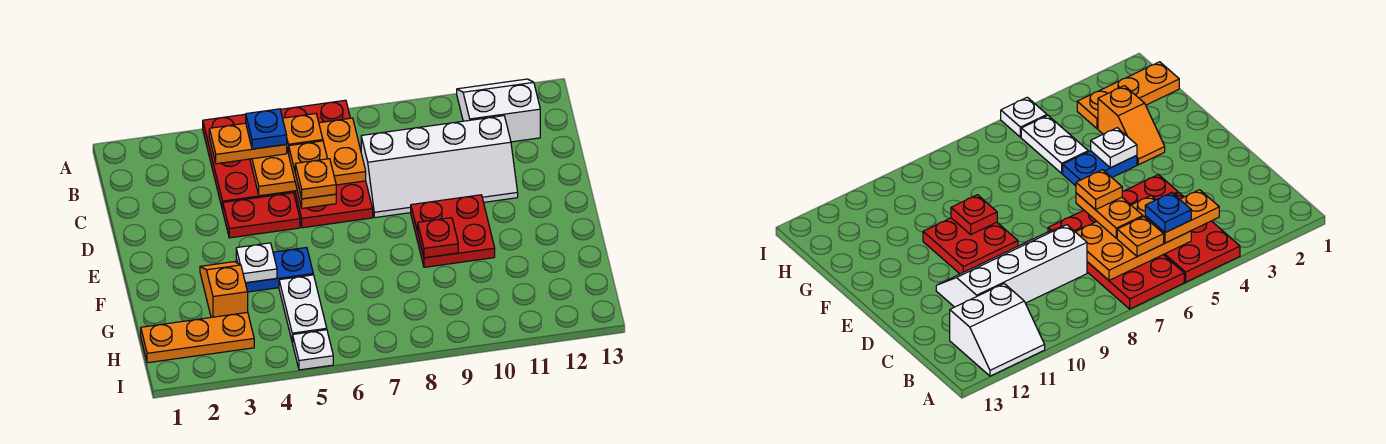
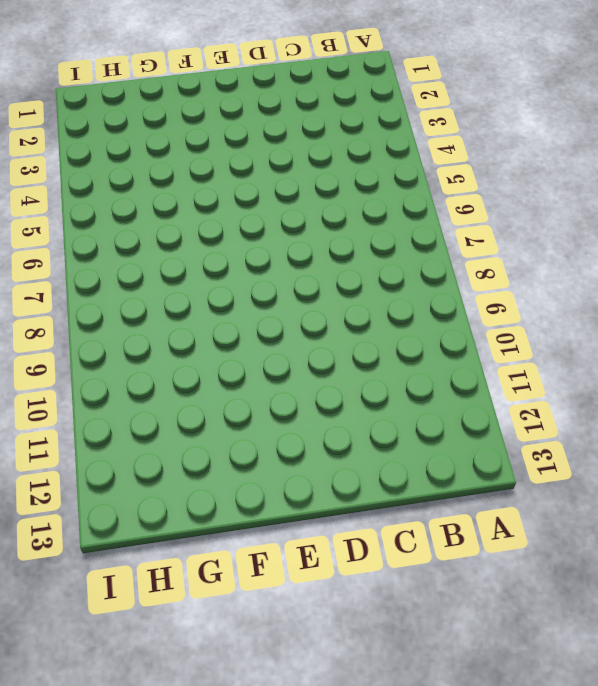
none -> red 2x3 plate [203,114,293,210]
none -> red 2x4 plate [280,100,373,228]
none -> white 2x2 slope [457,79,540,142]

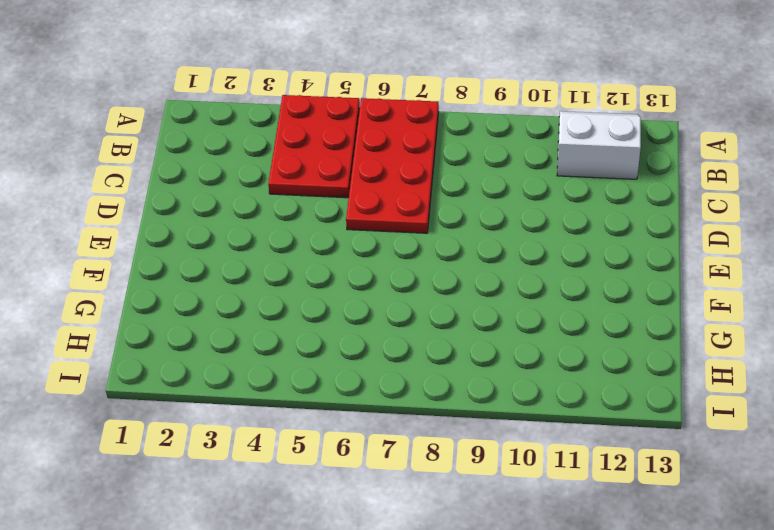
none -> white 2x4 slope [361,116,518,218]
none -> red 1x2 plate [223,193,300,238]
none -> red 2x2 plate [411,195,495,267]

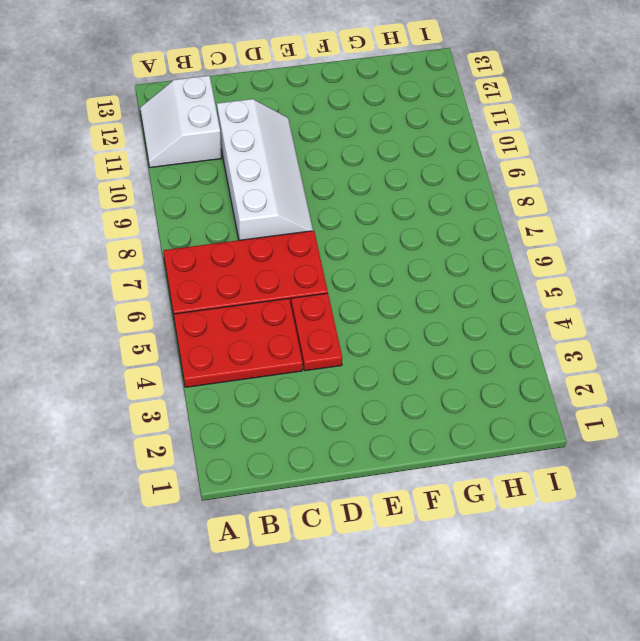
none -> red 2x2 plate [411,195,495,267]
none -> orange 1x2 slope [200,262,248,317]
none -> blue 1x2 plate [236,248,313,292]

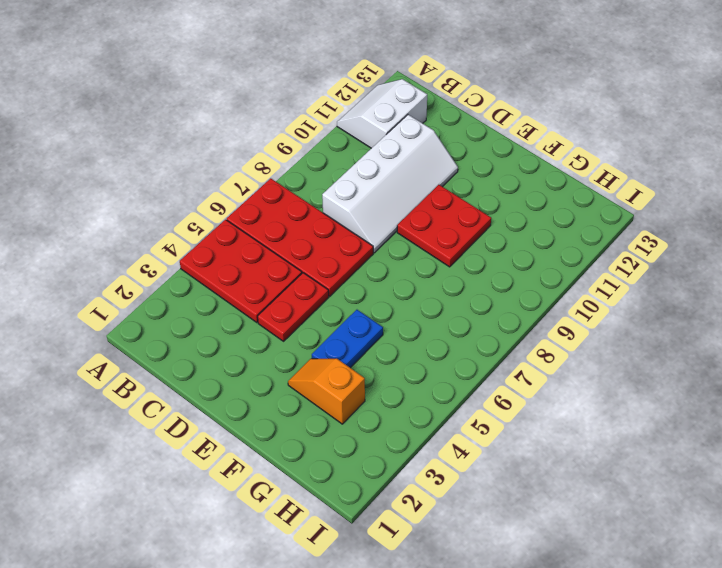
none -> white 1x2 plate [279,275,327,342]
none -> orange 1x3 plate [141,312,254,363]
none -> white 1x1 plate [292,330,333,370]

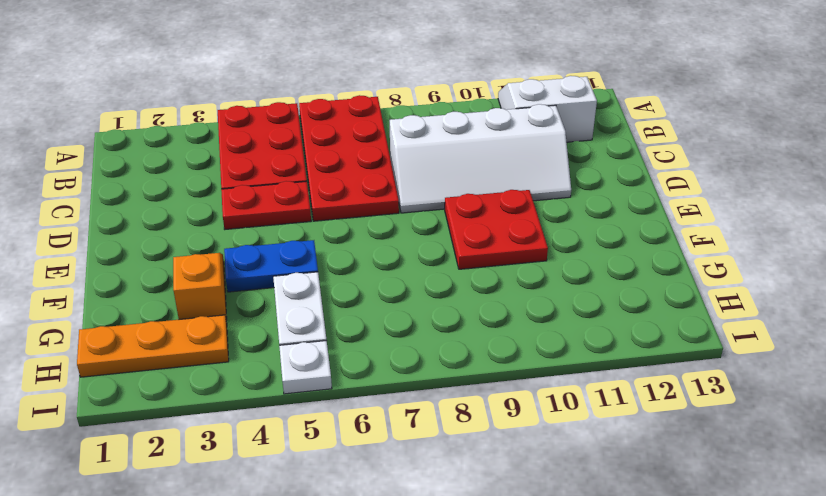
none -> orange 2x3 plate [250,118,366,196]
none -> white 1x1 plate [236,243,277,283]
none -> red 1x1 plate [418,218,458,258]

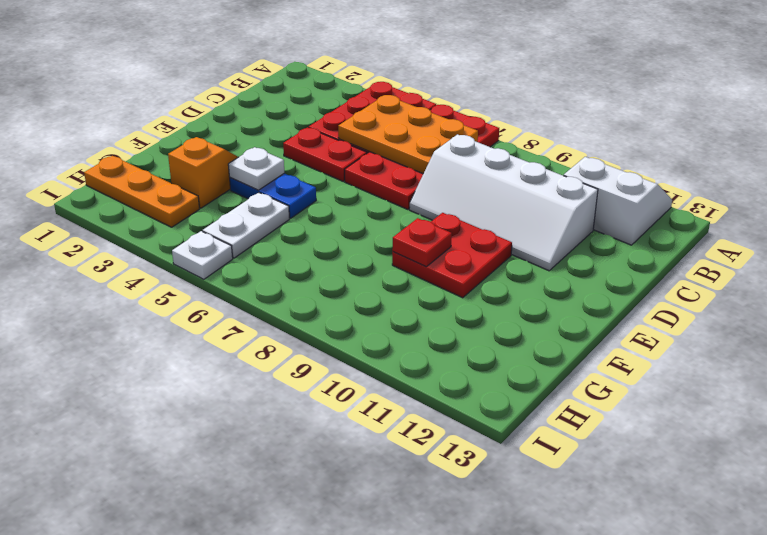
none -> orange 1x2 plate [209,123,287,164]
none -> orange 1x1 plate [283,114,323,153]
none -> orange 1x2 plate [289,141,336,208]

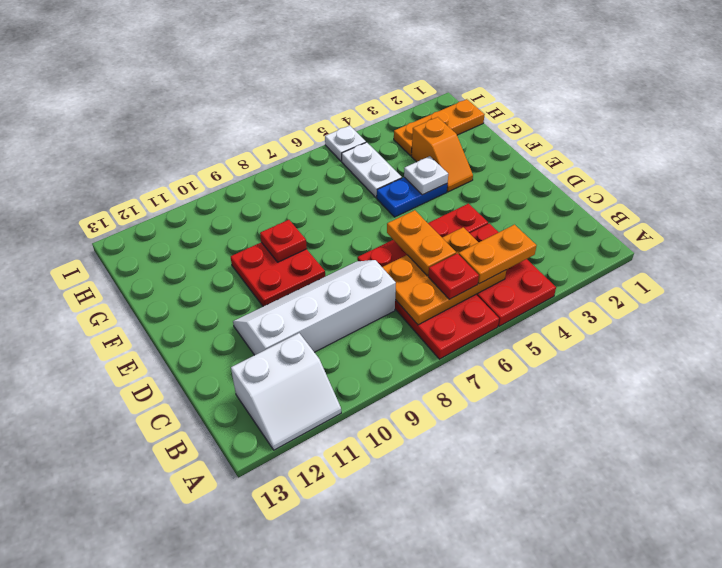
red 1x1 plate [428,253,479,299] -> orange 1x1 plate [283,114,323,153]
none -> blue 1x1 plate [246,109,287,149]
none -> orange 1x1 plate [295,159,336,199]

